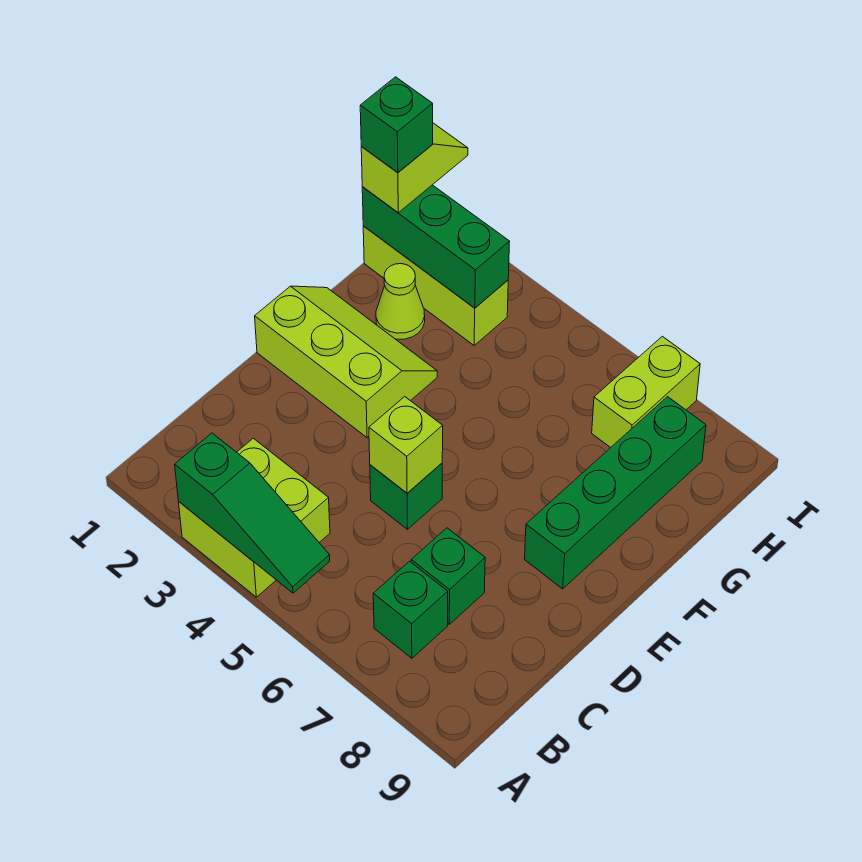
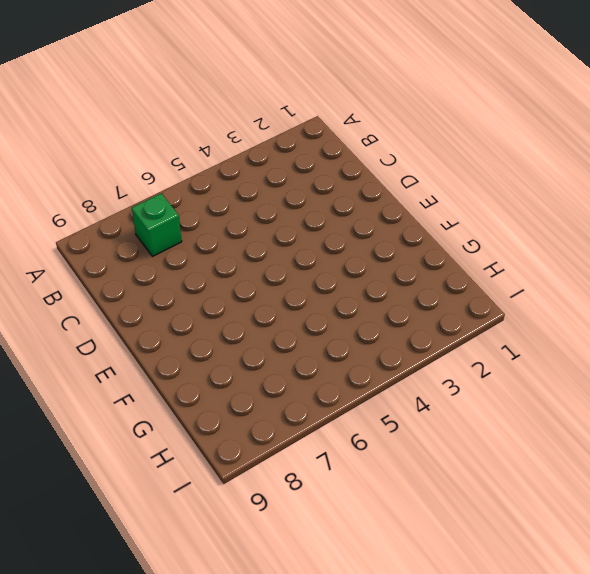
none -> lime 2x2 brick [179,438,330,597]
none -> green 1x1 brick [411,528,485,624]
none -> green 1x1 brick [370,463,442,529]

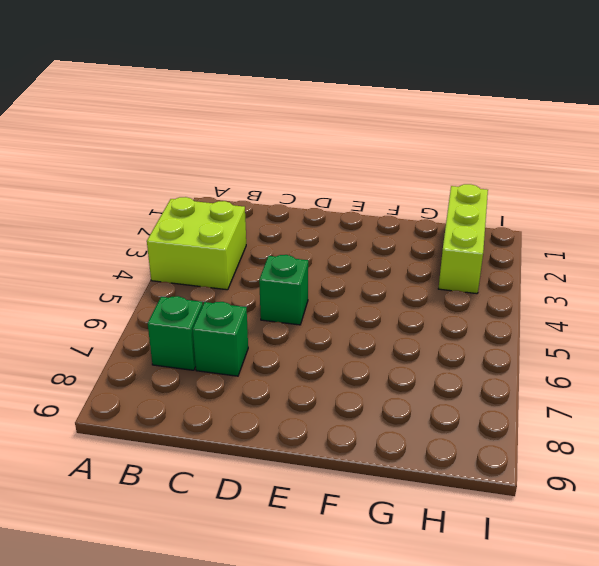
none -> lime 2x3 slope [255,286,437,438]
none -> green 1x4 brick [525,397,706,589]
none -> lime 1x1 cone [376,264,425,339]

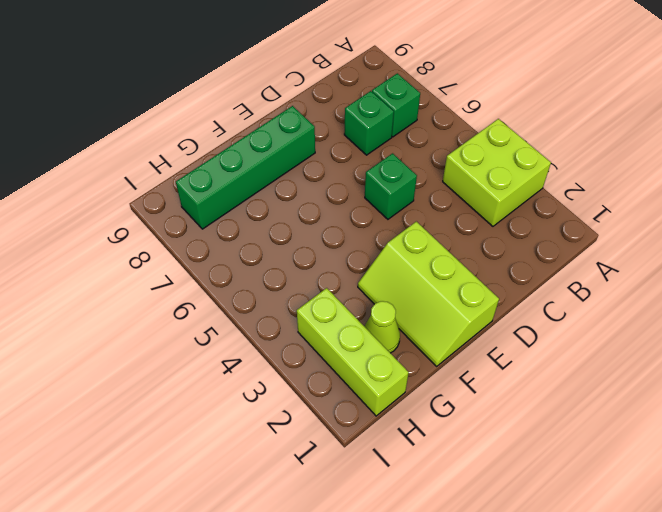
none -> lime 1x2 brick [592,336,700,448]
none -> green 1x3 slope [175,433,330,593]
none -> lime 1x1 brick [369,397,443,493]

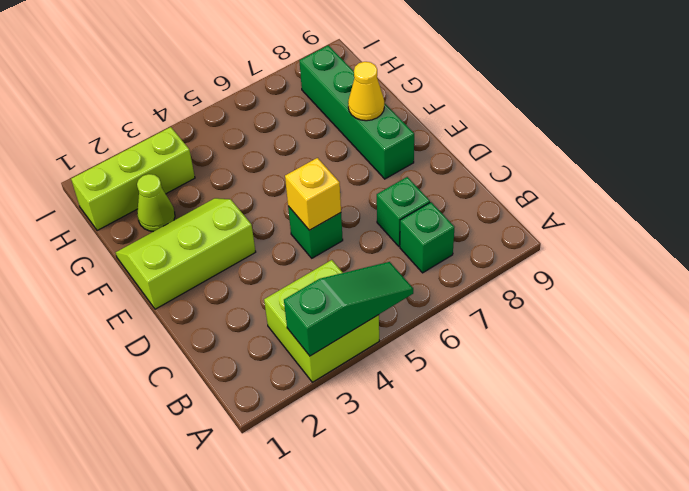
yellow 1x1 brick [285,158,341,230] -> lime 1x1 brick [369,397,443,493]
yellow 1x1 cone [348,62,384,121] -> none
none -> lime 1x2 brick [592,336,700,448]
none -> green 1x3 brick [362,185,510,308]
none -> lime 1x2 slope [361,123,468,213]

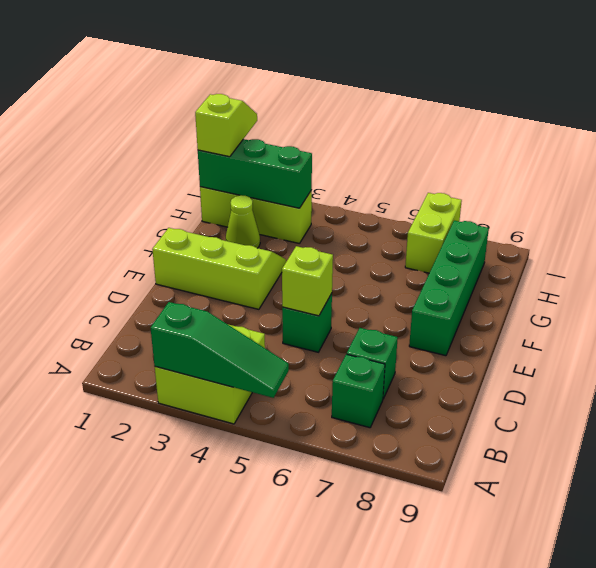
none -> green 1x1 brick [360,77,433,172]

